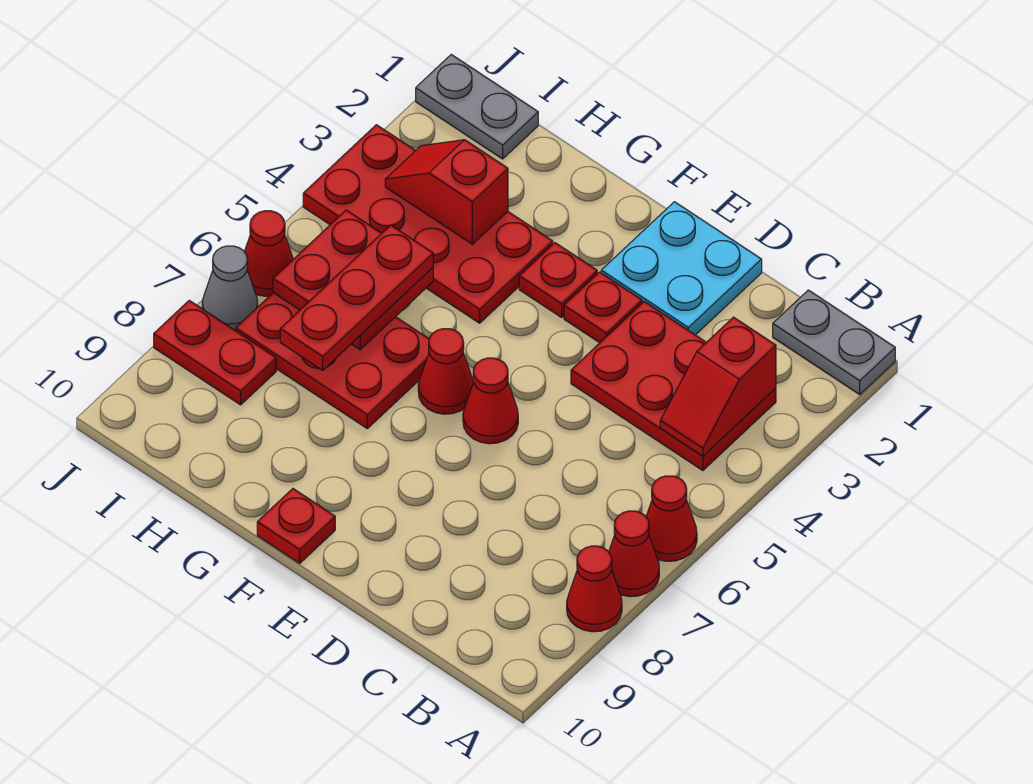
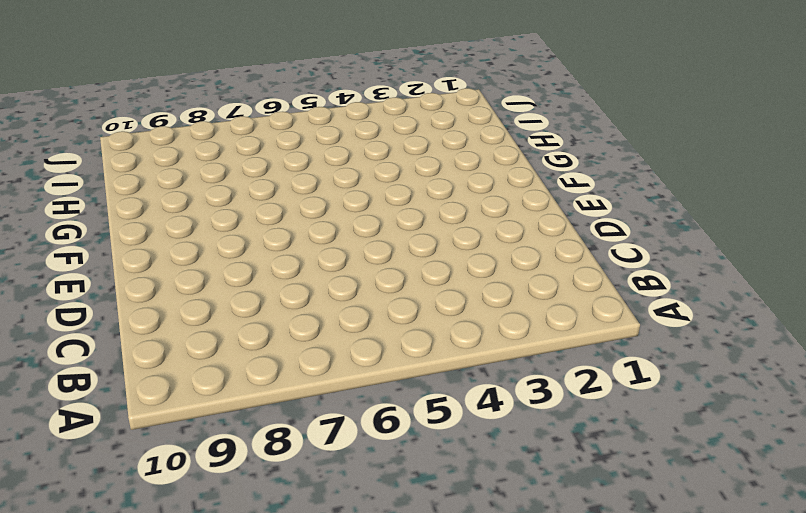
none -> grey 1x2 plate [773,290,895,394]
none -> red 1x1 cone [646,476,697,561]
none -> red 1x1 cone [609,511,659,597]

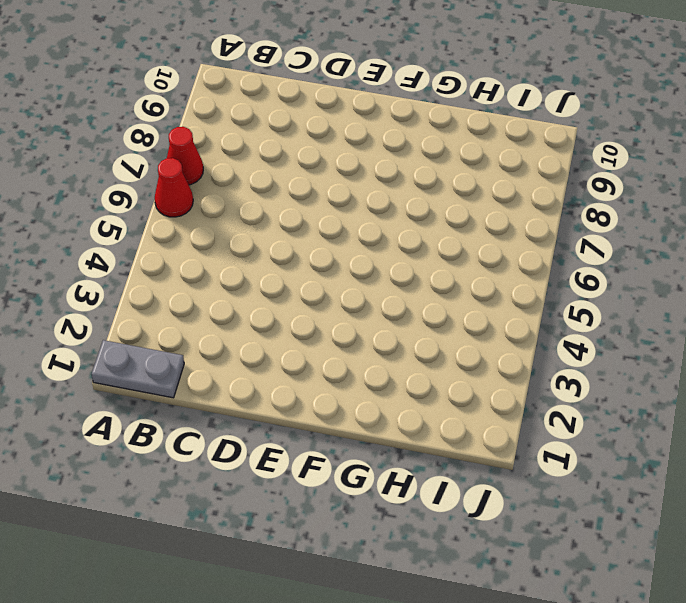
none -> red 1x1 cone [567,546,622,632]
none -> red 2x3 plate [571,302,776,471]
none -> cyan 2x2 plate [601,202,762,335]

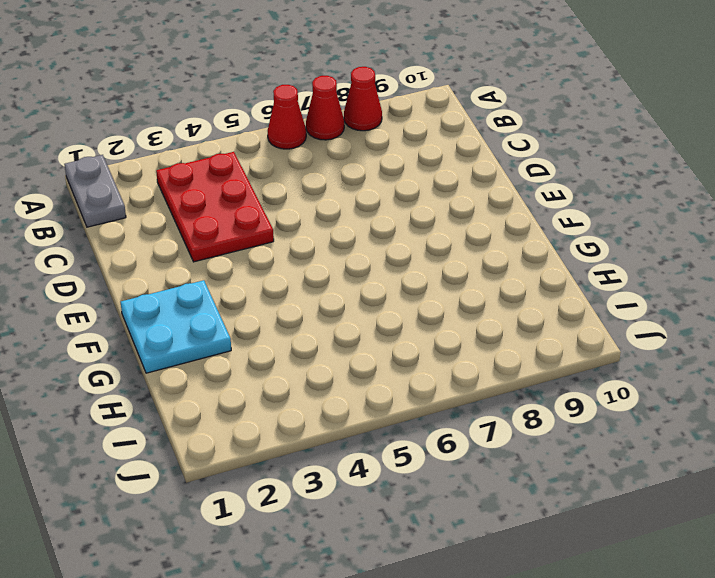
cyan 2x2 plate [121,280,231,373] -> cyan 2x2 plate moved to [601,202,762,335]
none -> red 1x1 plate [564,272,642,343]
none -> red 1x1 cone [463,358,518,444]
none -> red 1x1 plate [519,243,597,317]

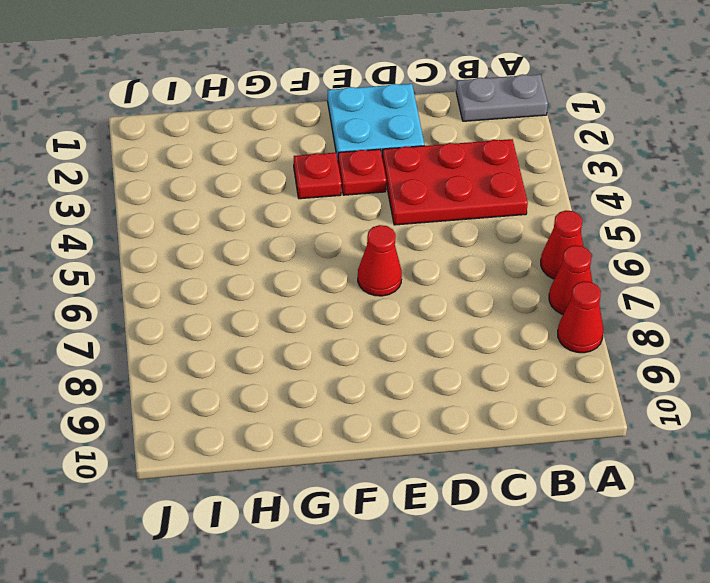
none -> red 1x1 cone [418,329,473,414]
none -> red 1x1 plate [257,489,335,563]
none -> red 2x4 plate [303,125,553,323]

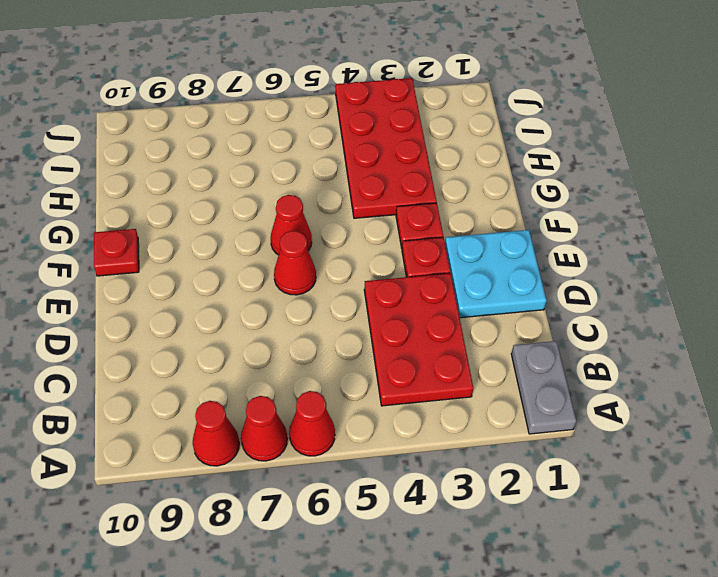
none -> red 2x3 plate [236,293,429,428]
none -> grey 1x2 plate [416,55,538,159]
none -> red 1x2 plate [154,300,276,405]

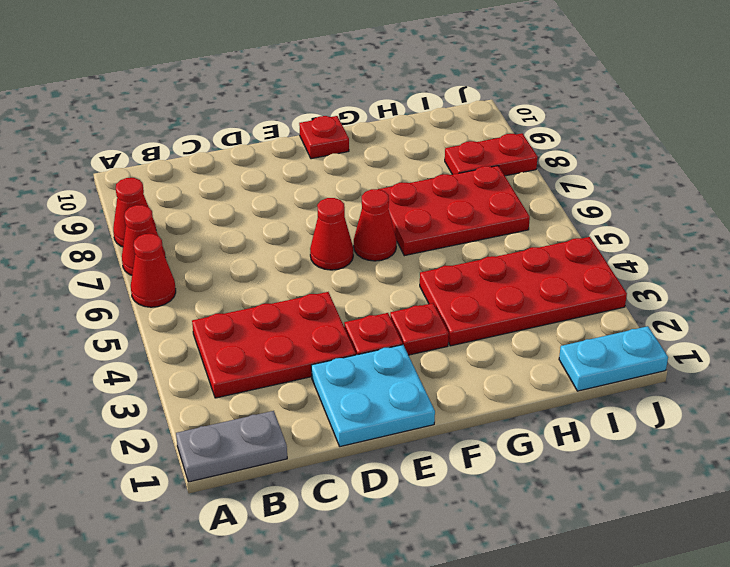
cyan 1x2 plate [559,326,668,391] -> grey 1x2 plate [416,55,538,159]
none -> red 1x1 cone [244,211,293,296]
none -> grey 1x1 cone [202,246,258,331]
none -> red 1x2 slope [660,317,776,456]

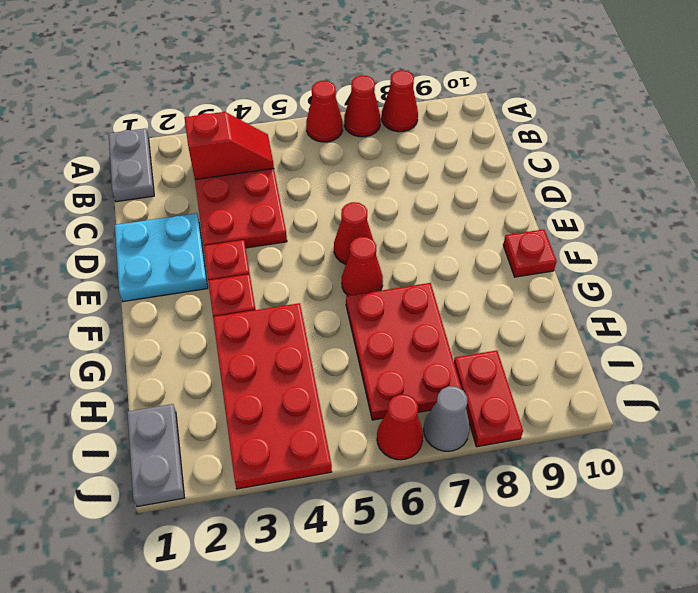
none -> red 1x2 slope [385,140,508,244]
none -> red 2x2 plate [273,210,433,350]
none -> red 1x3 plate [280,225,433,370]

